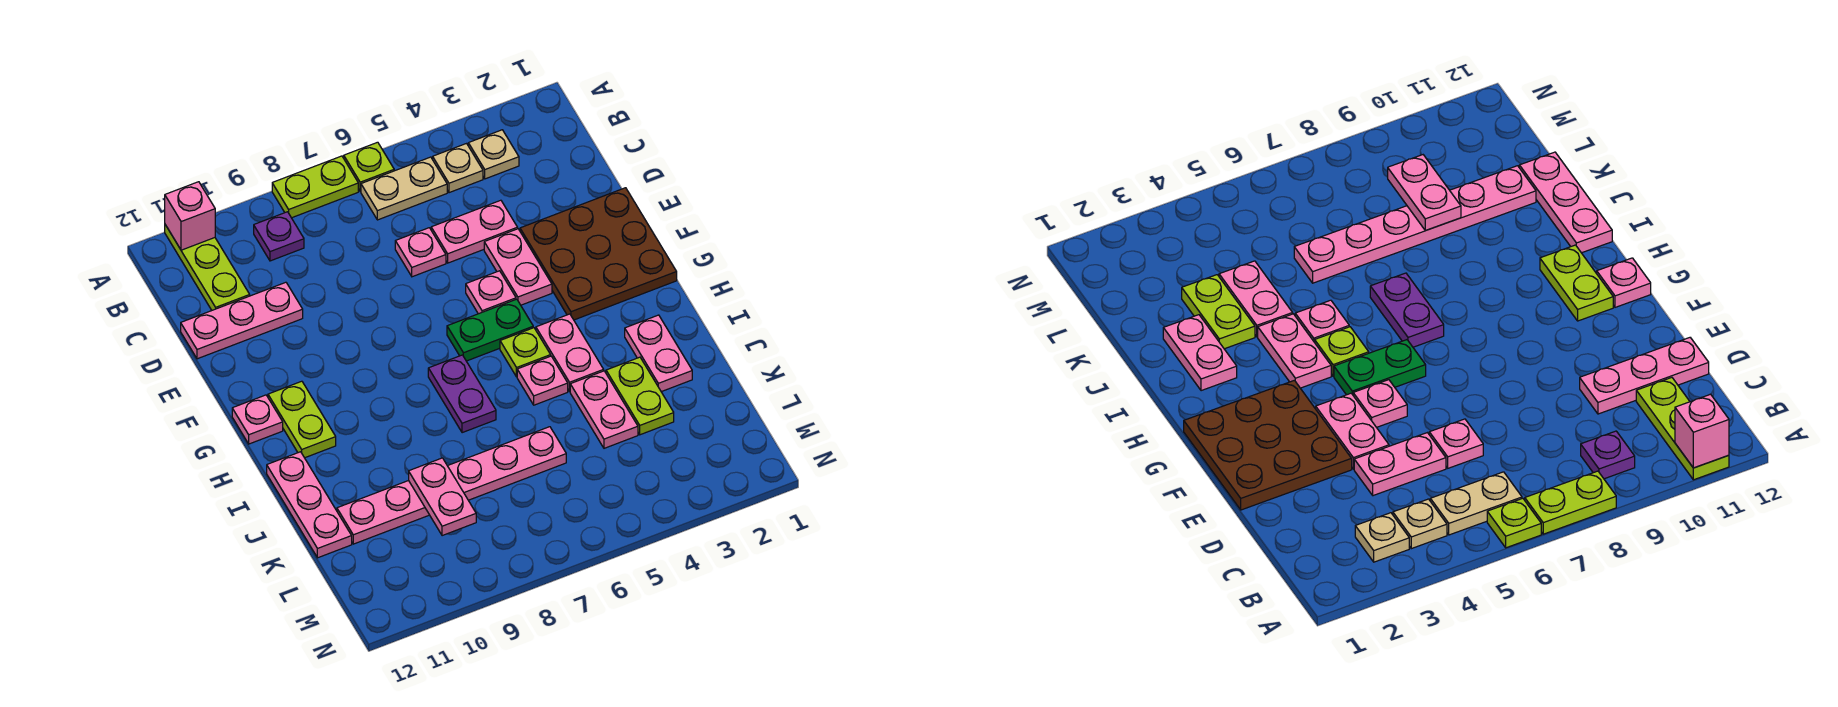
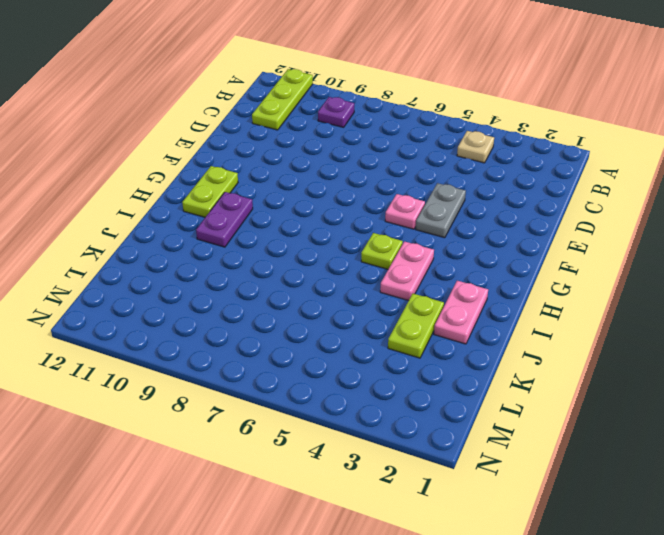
grey 1x2 plate [416,183,466,238] -> pink 1x2 plate [484,229,552,305]
purple 1x2 plate [196,192,253,247] -> purple 1x2 plate moved to [428,355,496,433]
none -> lime 1x1 plate [344,142,394,192]
none -> lime 1x2 plate [272,156,358,218]
none -> tan 1x1 plate [468,130,519,179]

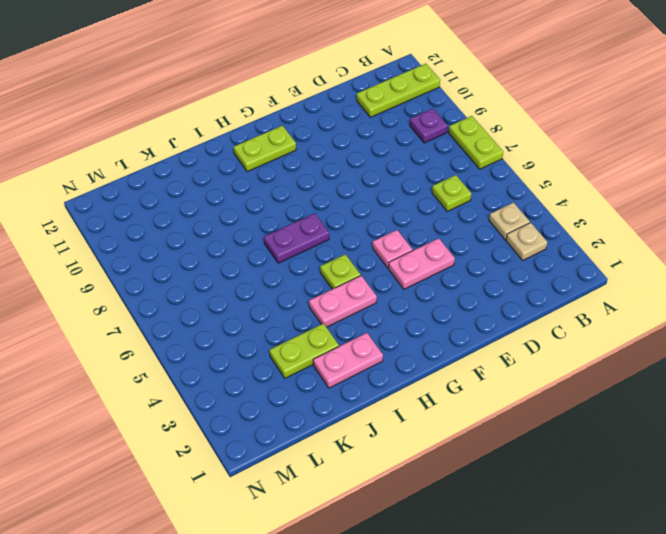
lime 1x1 plate [432,175,471,211] -> lime 1x1 plate moved to [344,142,394,192]
none -> tan 1x2 plate [361,157,447,220]
none -> pink 1x2 plate [431,200,518,263]
none -> pink 1x1 plate [395,228,446,277]

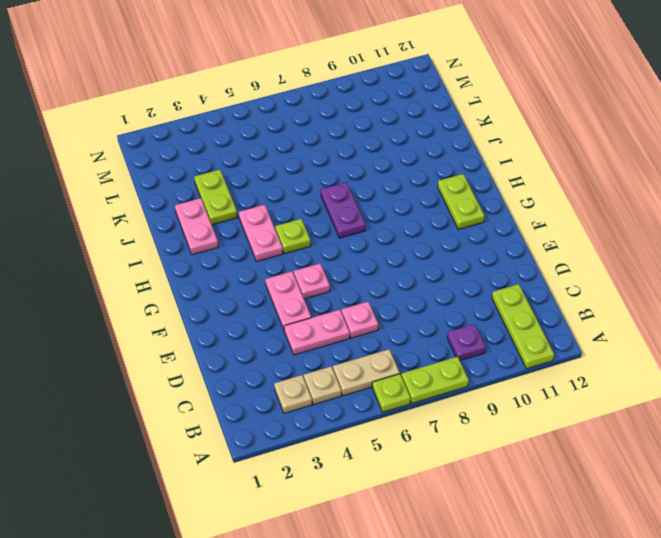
none -> pink 1x3 plate [181,282,303,359]
none -> brown 3x3 plate [520,188,677,320]
none -> green 1x2 plate [447,299,533,361]

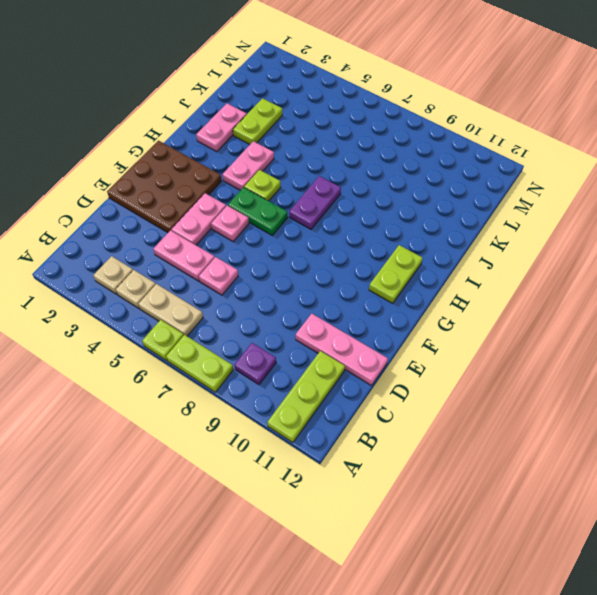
none -> pink 1x1 plate [232,395,283,444]
none -> pink 1x1 plate [517,356,568,405]
none -> pink 1x3 plate [267,452,352,558]

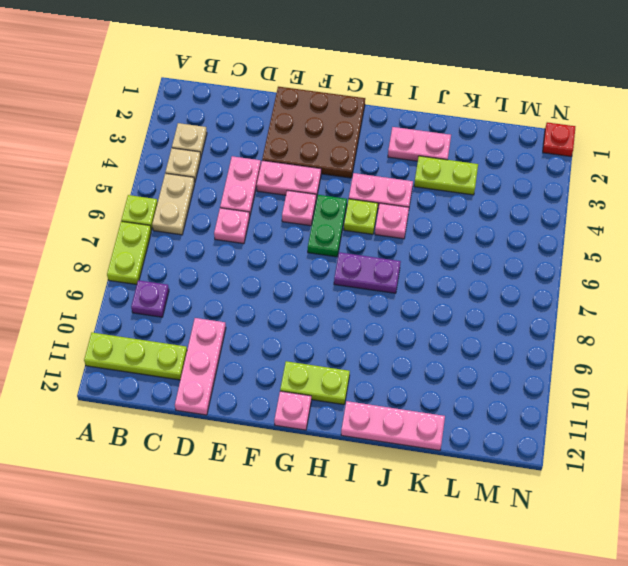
red 1x1 plate [543,122,575,156] -> none
none -> pink 1x2 plate [570,371,638,448]
none -> pink 1x6 plate [337,427,566,544]
none -> pink 1x1 brick [165,182,215,250]

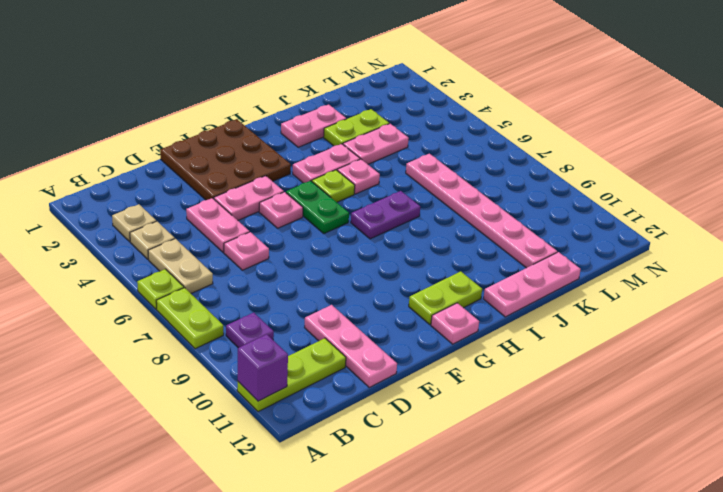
purple 1x1 brick [238,334,288,401] -> pink 1x1 brick [165,182,215,250]
none -> pink 1x2 plate [409,458,476,536]

